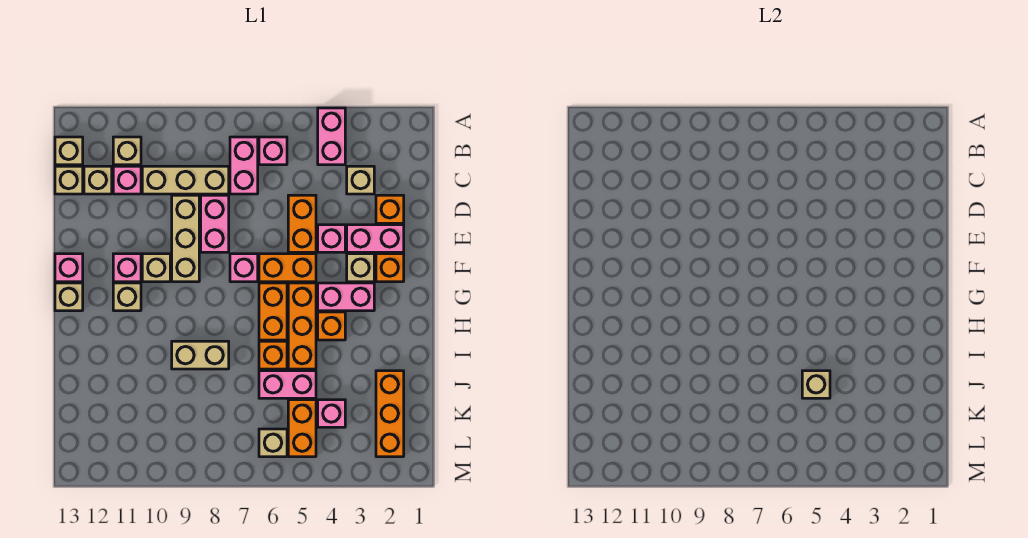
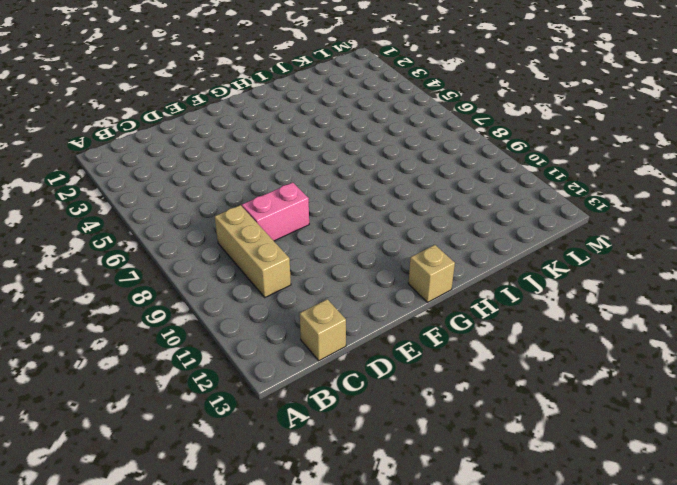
none -> pink 1x2 brick [318,108,345,165]
none -> pink 1x1 brick [259,137,287,165]
none -> pink 1x2 brick [230,137,258,194]
none -> tan 1x1 brick [113,137,141,165]

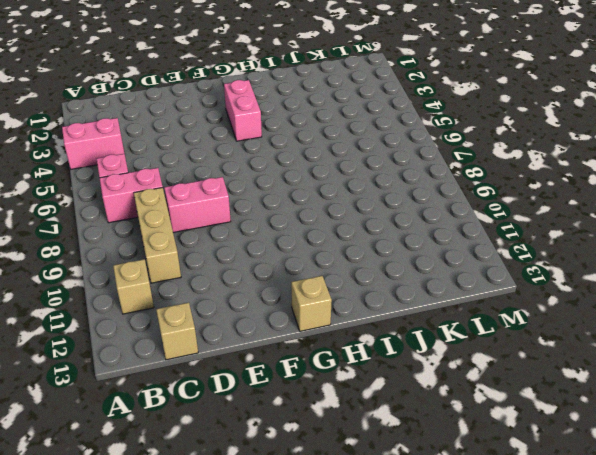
none -> tan 1x1 brick [55,137,83,165]
none -> tan 1x1 brick [347,166,374,194]
none -> pink 1x1 brick [113,166,141,194]
none -> tan 1x1 brick [84,166,112,194]

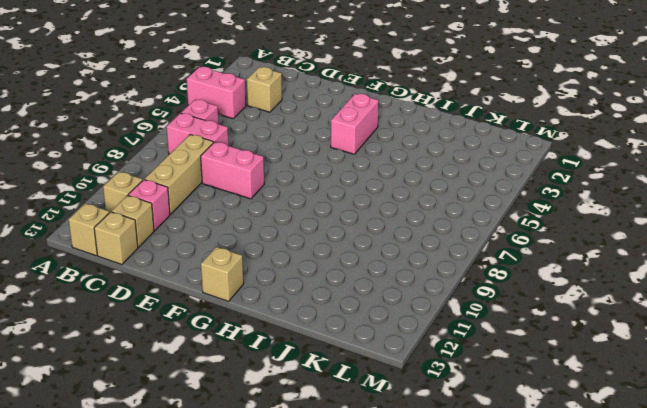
none -> orange 1x1 brick [376,195,404,223]
none -> orange 1x2 brick [288,195,316,252]
none -> tan 1x3 brick [172,195,199,282]
none -> pink 1x2 brick [347,225,404,252]

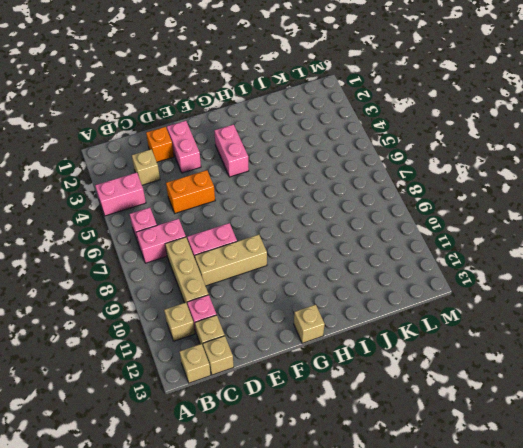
none -> pink 1x1 brick [318,225,345,252]
none -> orange 1x1 brick [376,254,404,282]
none -> tan 1x1 brick [347,254,374,282]
none -> orange 1x2 brick [259,254,316,282]

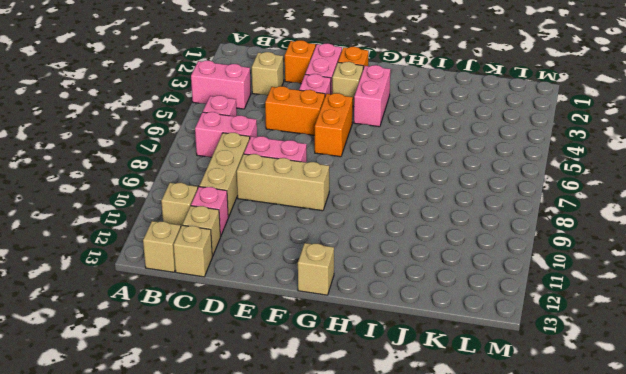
none -> pink 1x1 brick [230,254,258,282]
none -> tan 1x1 brick [142,254,170,282]
none -> pink 1x1 brick [113,254,141,282]
none -> pink 1x1 brick [55,254,83,282]

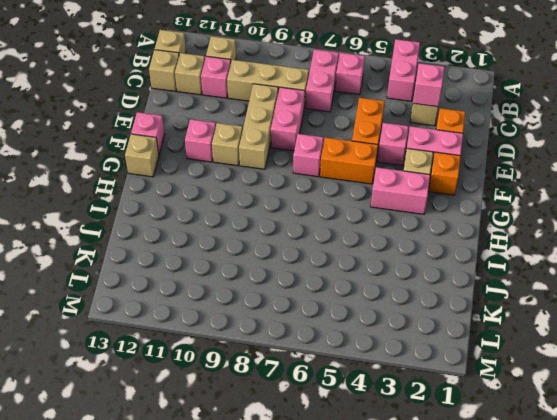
pink 1x1 brick [413,63,444,107] -> pink 1x1 brick moved to [318,400,345,427]
none -> orange 1x3 brick [288,283,316,369]
none -> orange 1x2 brick [259,283,287,340]
none -> tan 1x1 brick [113,283,141,311]
none -> orange 1x1 brick [318,312,345,340]

